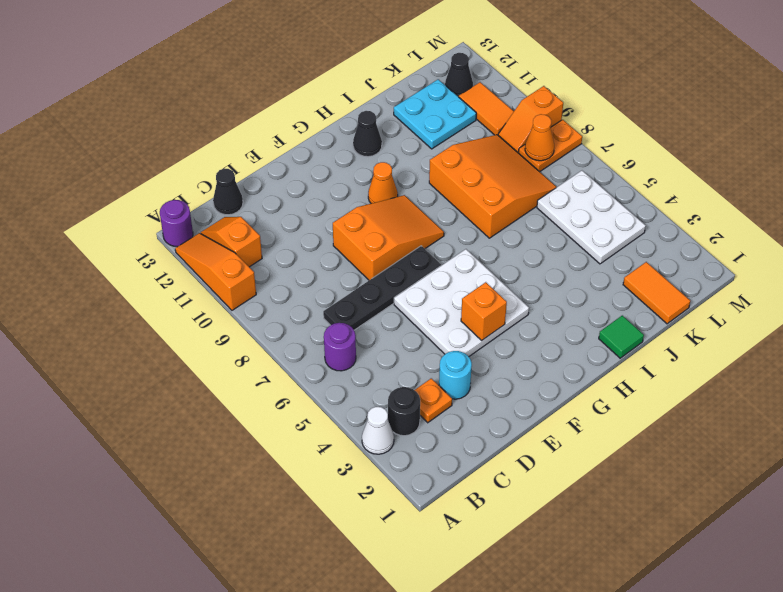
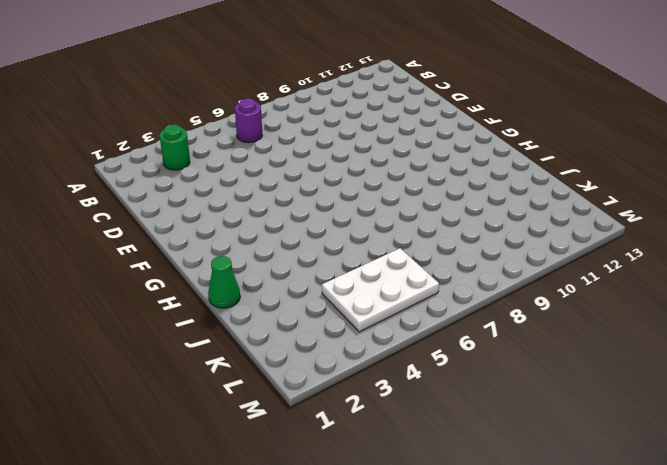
green 1x1 round brick [160,125,190,170] -> black 1x1 round brick [388,387,420,436]
green 1x1 cone [208,256,240,308] -> green 1x1 tile [599,315,644,358]
none -> white 1x1 cone [362,407,394,454]
none -> orange 1x3 slope [175,233,256,310]
none -> purple 1x1 round brick [160,200,193,247]

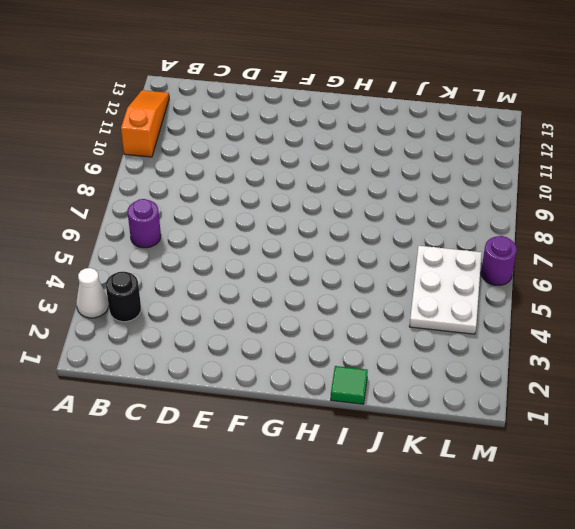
purple 1x1 round brick [481,236,517,285] -> purple 1x1 round brick moved to [160,200,193,247]
none -> orange 1x2 slope [201,217,262,267]
none -> orange 1x1 plate [415,378,452,423]
none -> black 1x4 plate [323,246,441,330]

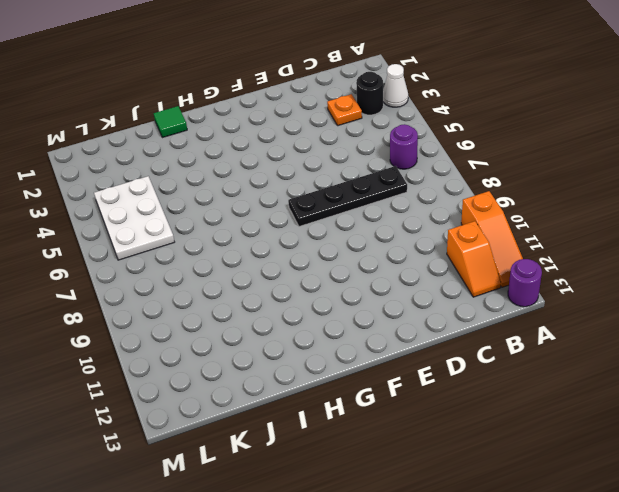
none -> black 1x1 cone [213,169,243,215]
none -> cyan 1x1 round brick [439,351,472,399]
none -> white 3x3 plate [394,249,529,356]

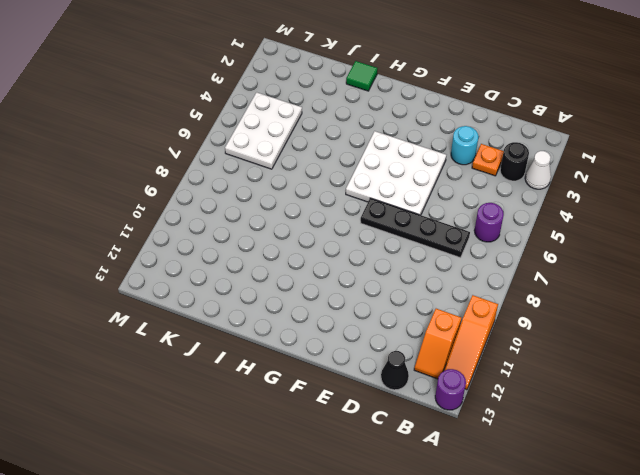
none -> orange 2x3 slope [333,195,444,280]
none -> orange 1x1 cone [368,162,398,203]
none -> black 1x1 cone [353,111,382,157]

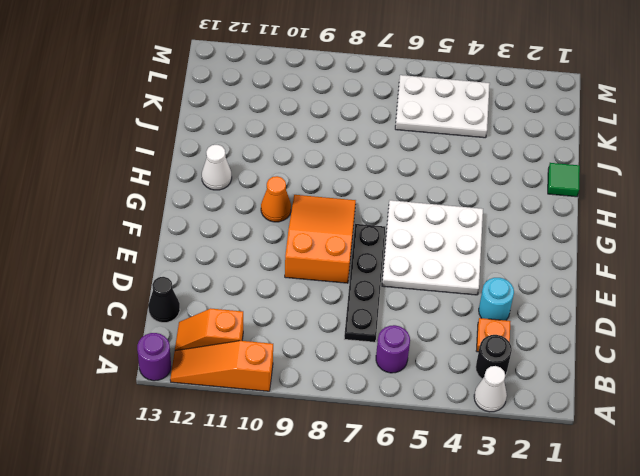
white 1x1 cone [202,145,232,190] -> black 1x1 cone [353,111,382,157]
none -> orange 3x3 slope [429,135,556,238]
none -> cyan 2x2 plate [394,79,476,149]
none -> orange 1x2 tile [623,262,690,324]

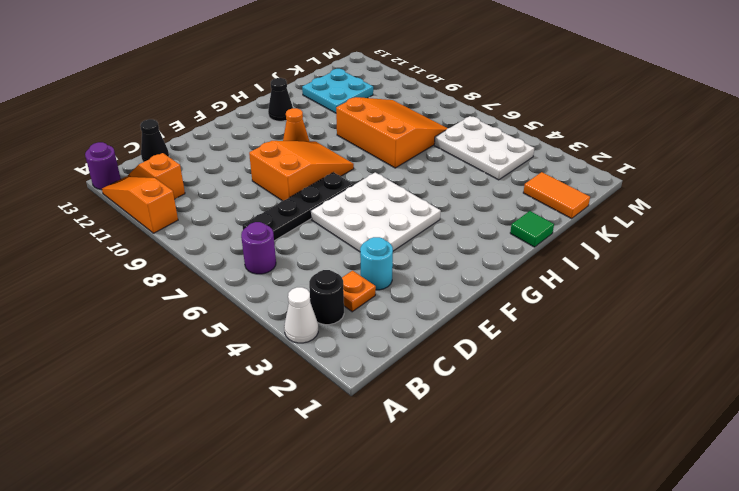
none -> orange 1x2 plate [519,120,582,172]
none -> orange 1x2 slope [498,86,563,153]
none -> orange 1x2 tile [459,82,514,135]

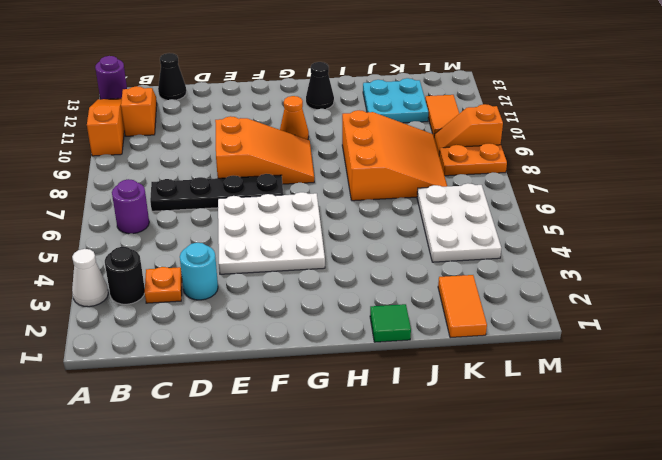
none -> black 1x1 cone [445,53,473,97]
none -> orange 1x1 brick [461,282,507,341]
none -> orange 1x1 cone [525,114,554,161]

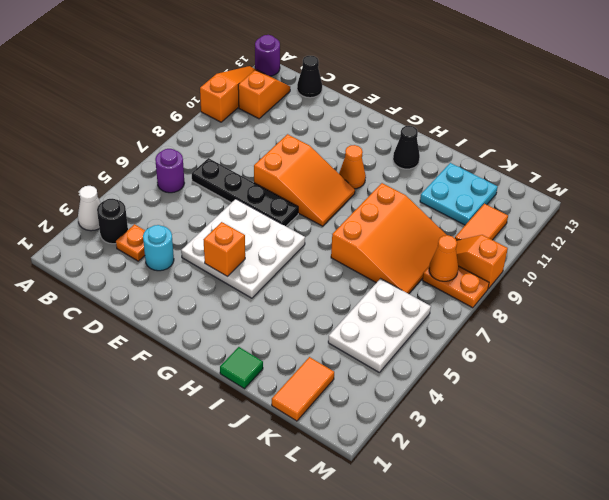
none -> black 1x1 cone [445,53,473,97]

